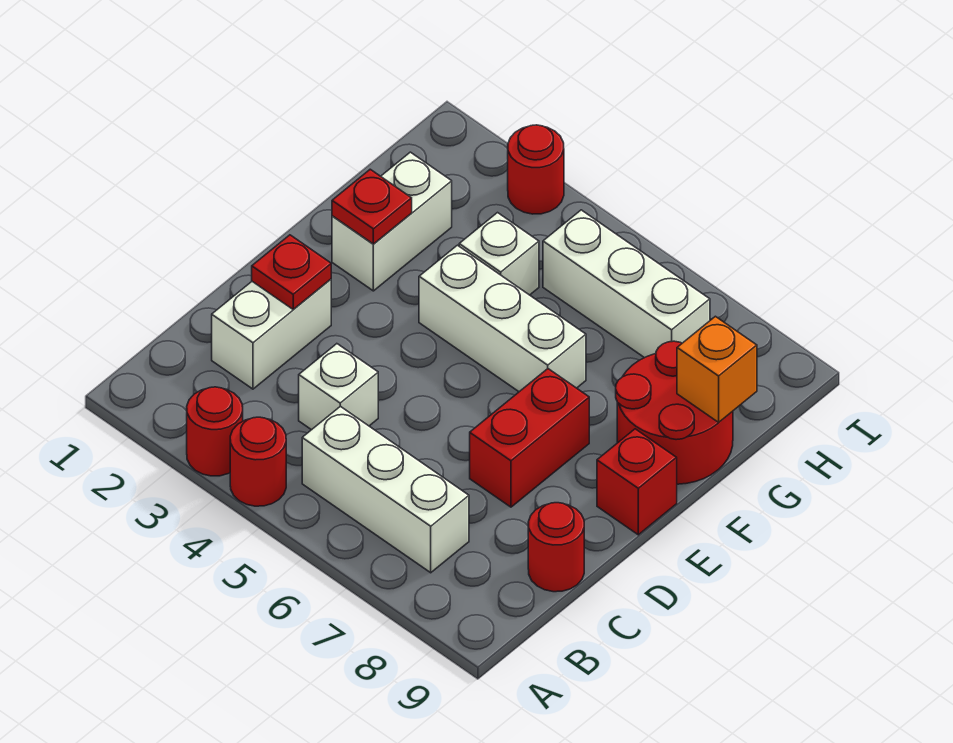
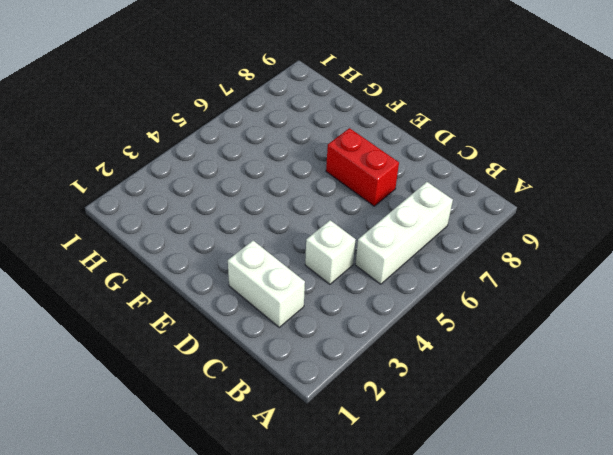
none -> red 1x1 round brick [187,387,243,476]
none -> red 1x1 round brick [230,417,286,506]
none -> red 1x1 round brick [528,503,584,592]

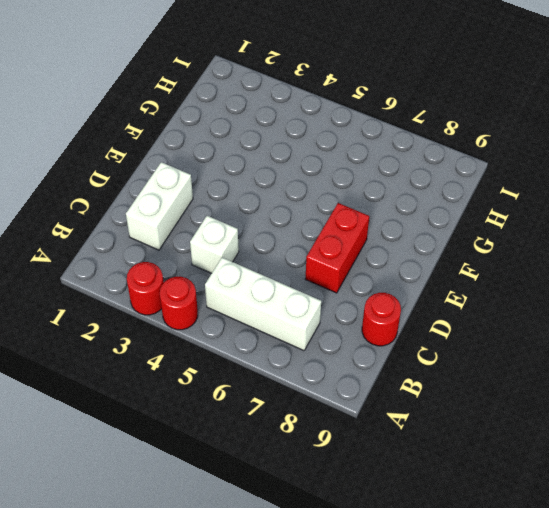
none -> red 1x1 brick [597,429,677,535]
none -> white 1x2 brick [332,152,452,291]
none -> white 1x3 brick [419,245,586,392]

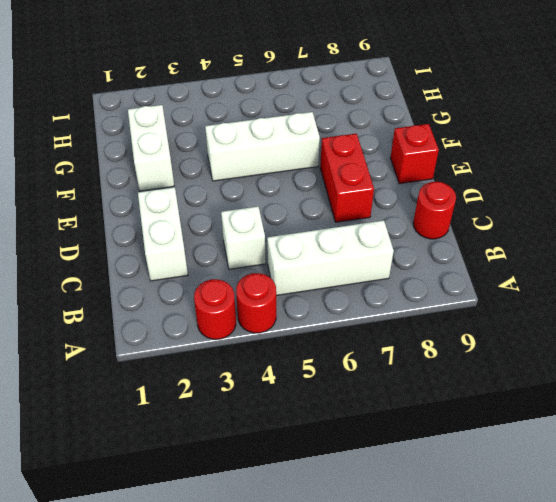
none -> red 2x2 round brick [616,341,733,484]
none -> white 1x1 brick [459,213,539,295]
none -> white 1x3 brick [543,210,710,358]

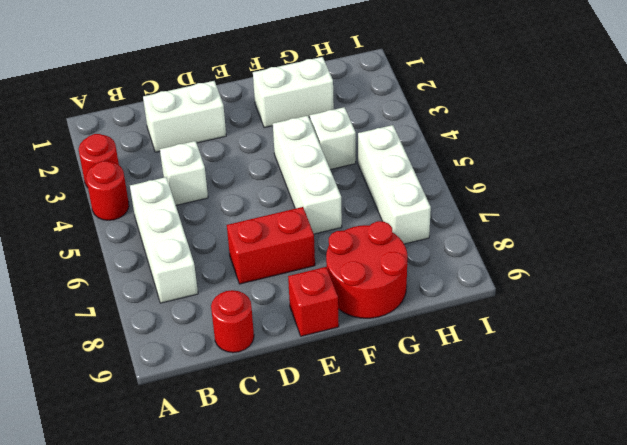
none -> red 1x1 round brick [508,125,564,214]
none -> red 1x1 plate [252,235,331,309]
none -> red 1x1 plate [332,169,412,244]

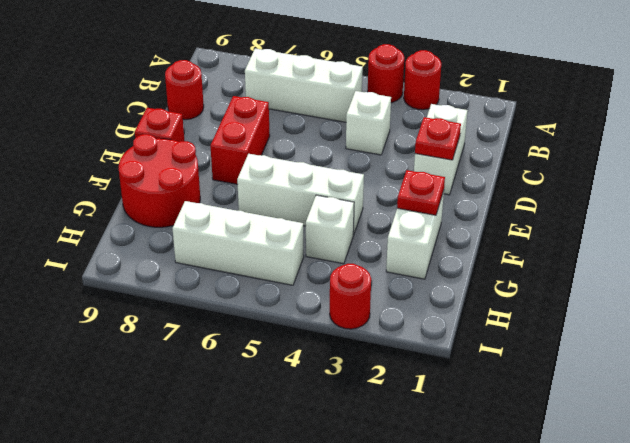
none -> orange 1x1 brick [677,316,757,422]

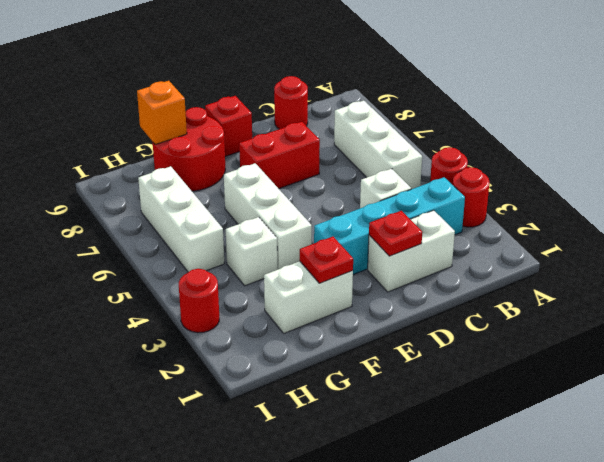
cyan 1x4 brick [314,177,465,274] -> none

